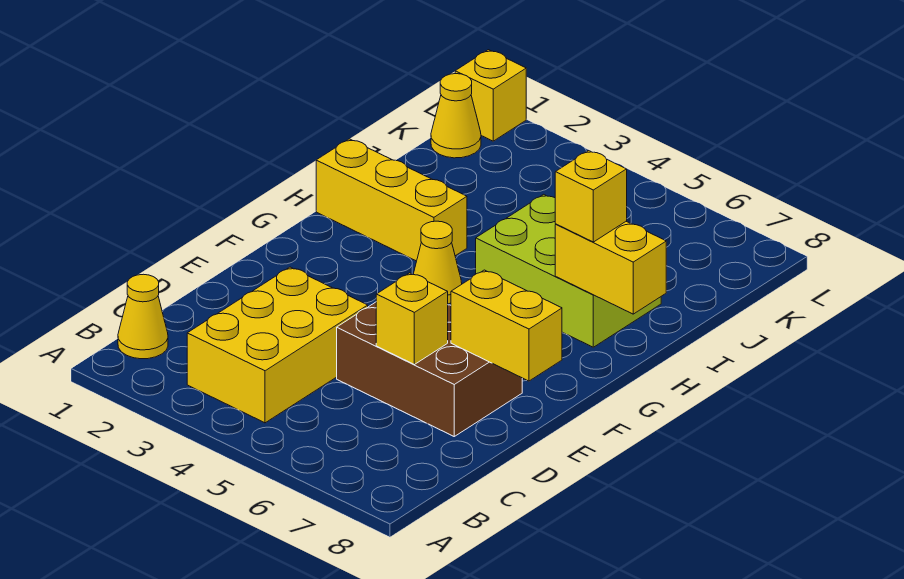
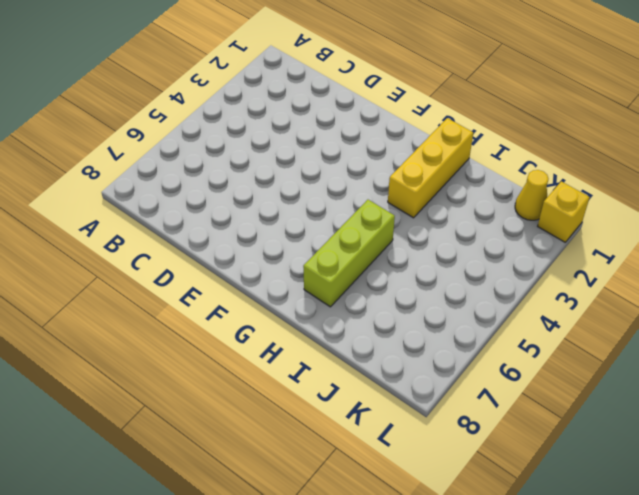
lime 1x3 brick [303,200,395,307] -> lime 2x3 brick [476,194,661,347]
none -> yellow 1x1 cone [118,274,168,359]
none -> yellow 2x3 brick [187,267,368,423]
none -> brown 2x3 brick [337,302,522,436]

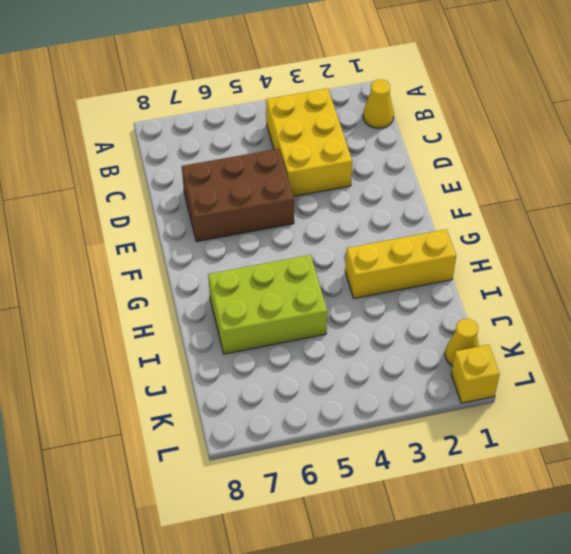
none -> yellow 1x1 cone [413,221,462,304]
none -> yellow 1x1 brick [376,273,448,364]
none -> yellow 1x2 brick [451,270,562,381]

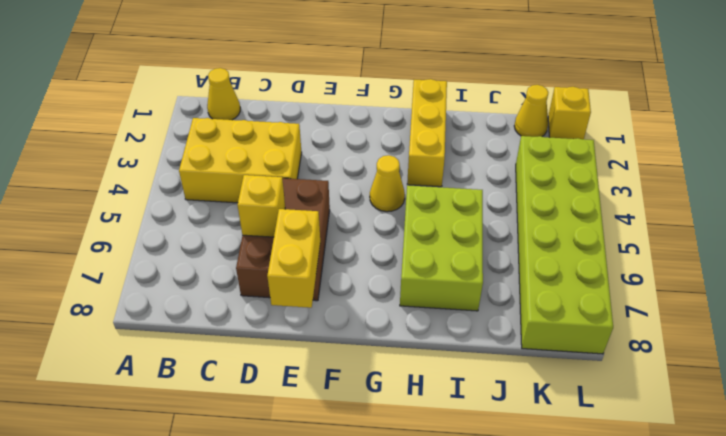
lime 2x6 brick [516,136,613,354] -> none
none -> yellow 1x2 brick [555,222,666,314]
none -> yellow 1x1 brick [555,151,627,242]

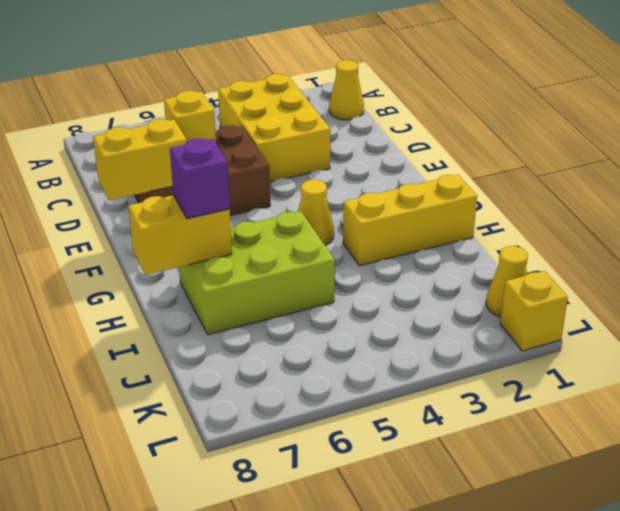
purple 1x1 brick [170,139,230,219] -> yellow 1x1 brick [555,151,627,242]

